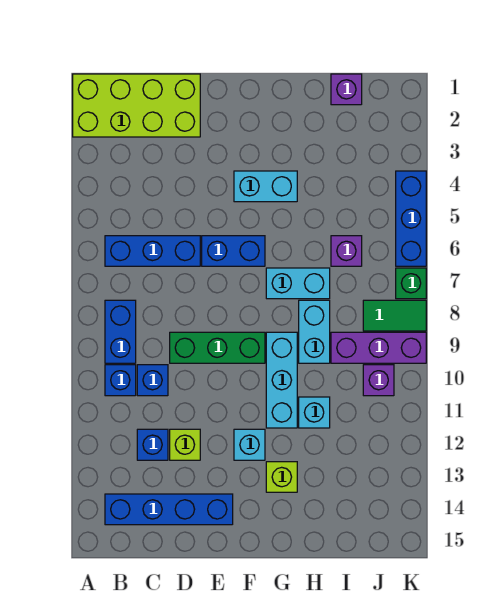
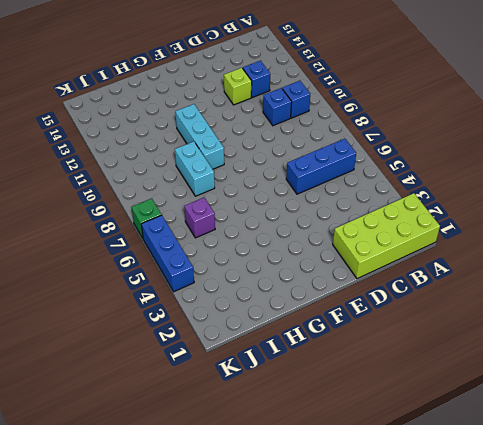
none -> blue 1x2 brick [105,300,136,363]
none -> blue 1x4 brick [105,494,233,525]
none -> green 1x3 brick [170,332,265,363]

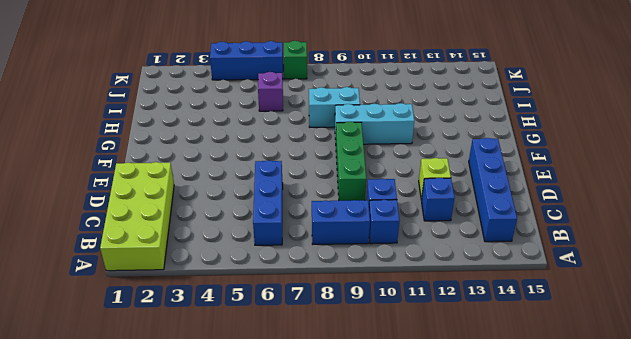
none -> blue 1x2 brick [202,236,265,266]
none -> cyan 1x2 brick [234,171,297,202]
none -> cyan 1x1 brick [234,429,265,460]

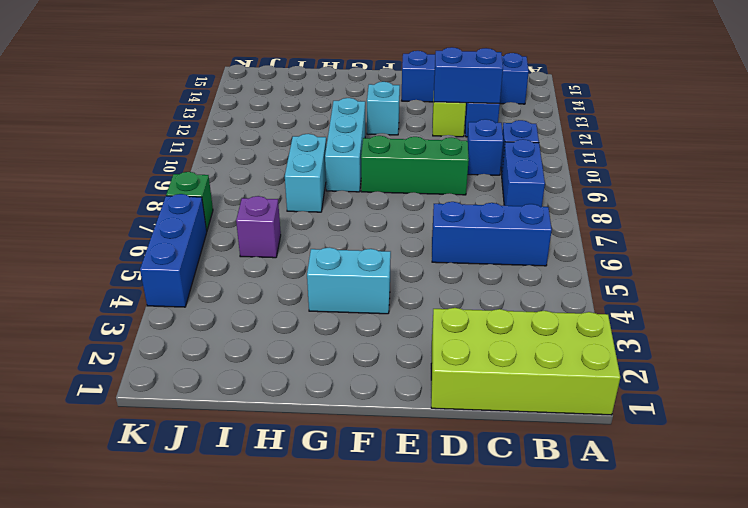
blue 1x2 brick [434,47,503,103] -> blue 1x2 brick moved to [202,236,265,266]
none -> cyan 1x2 brick [266,268,330,299]
none -> lime 1x1 brick [266,462,297,492]
none -> cyan 1x1 brick [299,397,330,428]

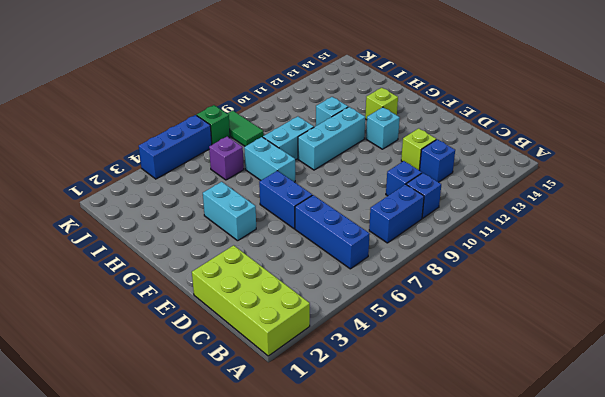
none -> blue 1x4 brick [105,494,233,525]
none -> green 1x3 brick [170,332,265,363]
none -> purple 1x1 brick [331,74,362,105]

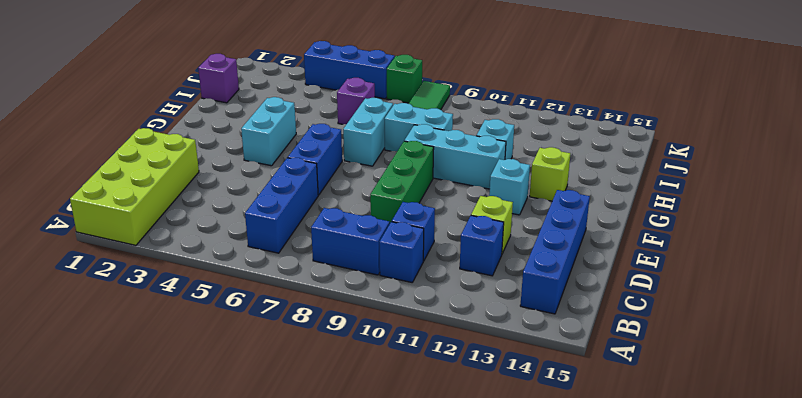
none -> purple 1x3 brick [331,332,426,363]
none -> purple 1x1 brick [363,365,394,396]

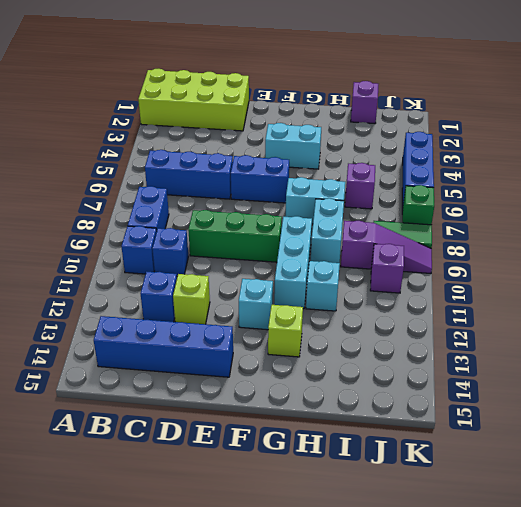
purple 1x3 slope [341,221,432,274] -> purple 1x3 brick [331,332,426,363]

